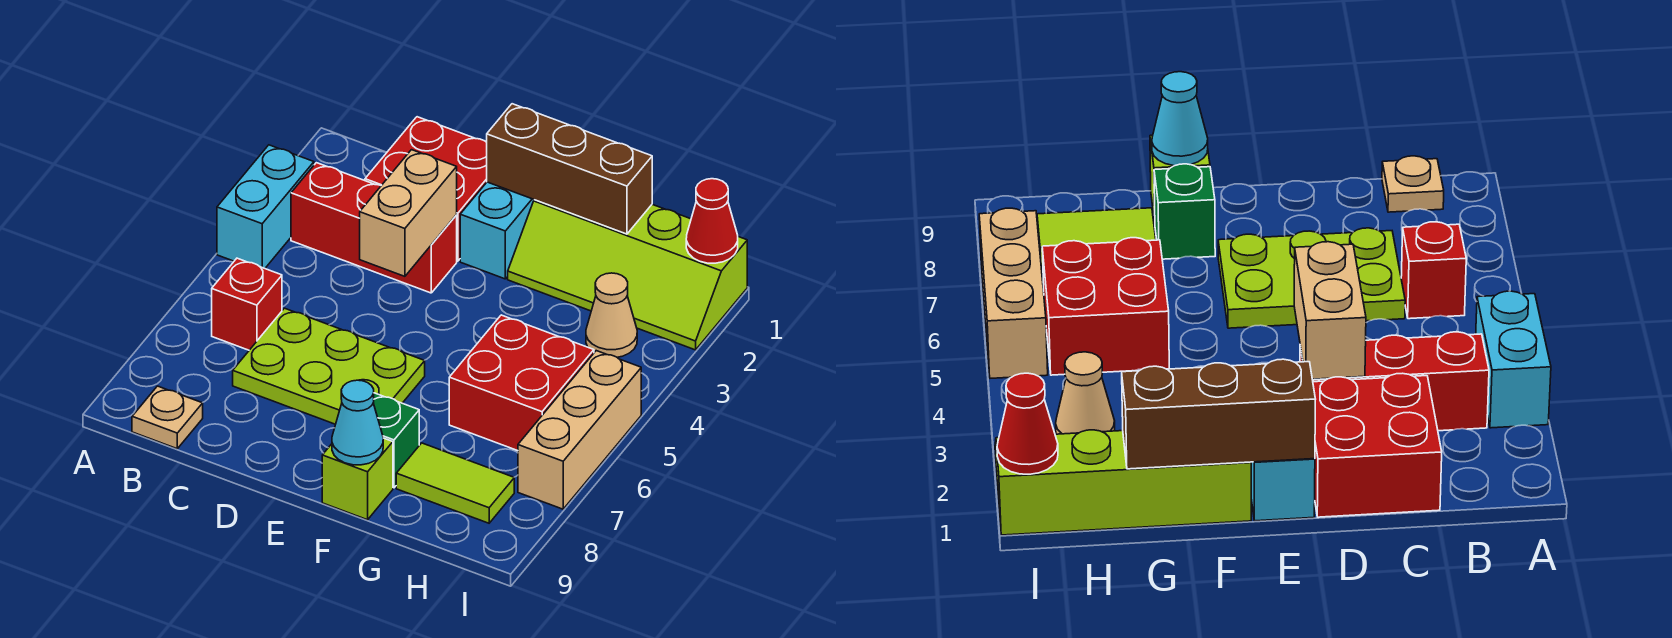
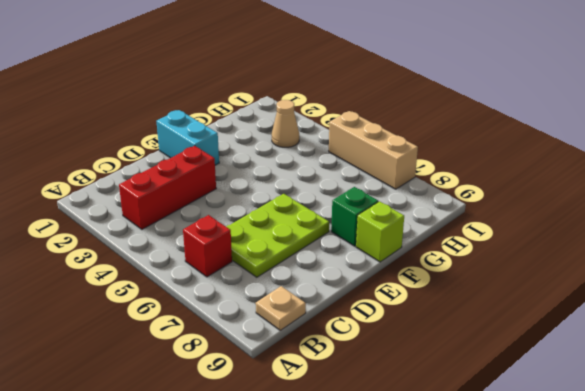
none -> cyan 1x2 brick [217,145,314,268]
none -> red 2x2 brick [365,117,487,261]
none -> lime 2x4 slope [508,200,747,350]

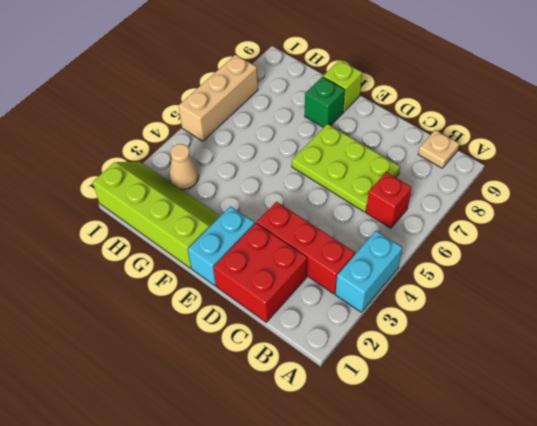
none -> red 2x2 brick [449,315,594,451]
none -> lime 1x2 tile [396,443,514,523]
none -> tan 1x2 brick [360,150,457,276]

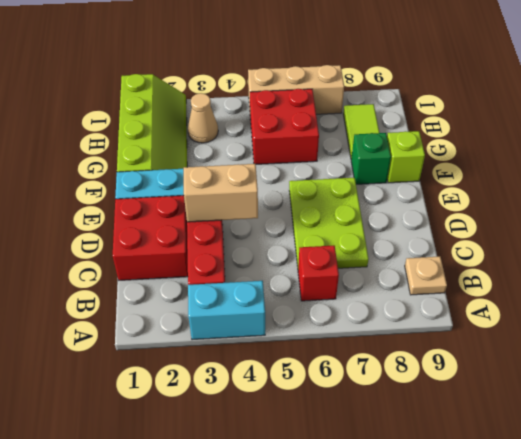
none -> brown 1x3 brick [487,104,652,234]
none -> cyan 1x1 cone [332,380,383,465]
none -> red 1x1 cone [686,179,738,263]

